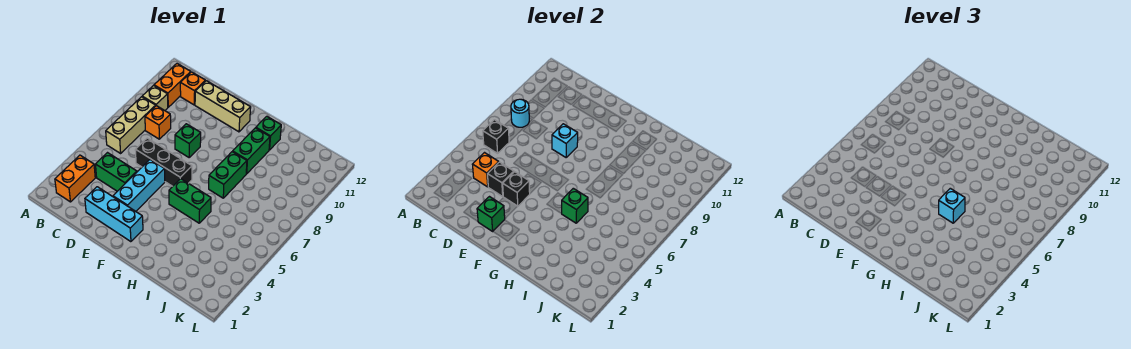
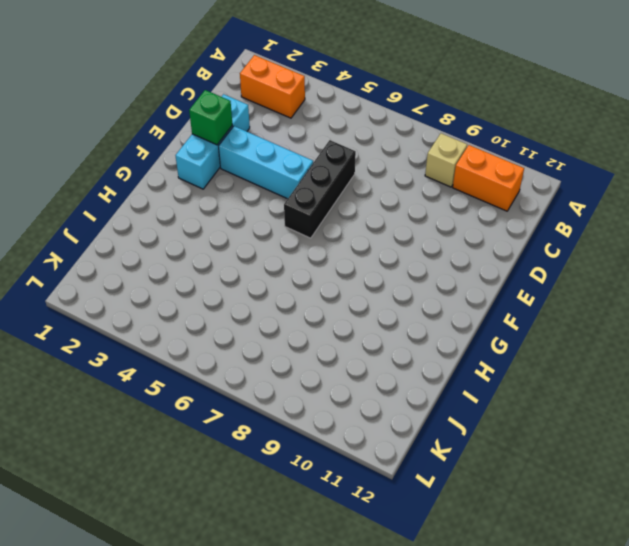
none -> tan 1x3 brick [106,97,156,153]
none -> green 1x2 brick [95,153,137,191]
none -> orange 1x1 brick [145,106,171,139]

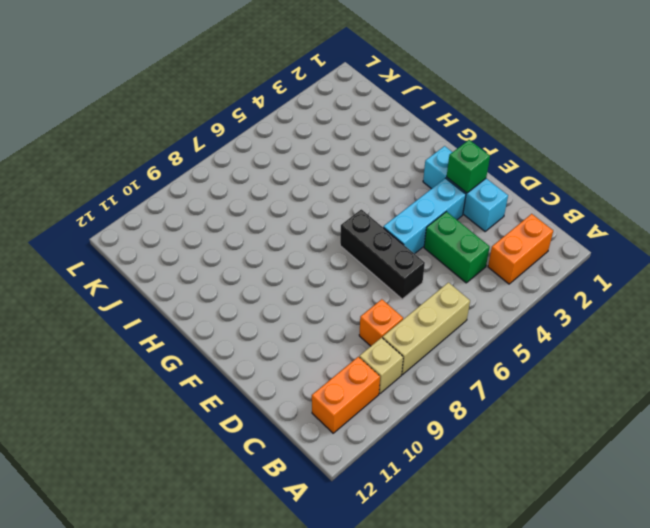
none -> orange 1x1 brick [180,72,205,105]
none -> tan 1x3 brick [195,81,251,132]
none -> green 1x1 brick [175,124,201,157]

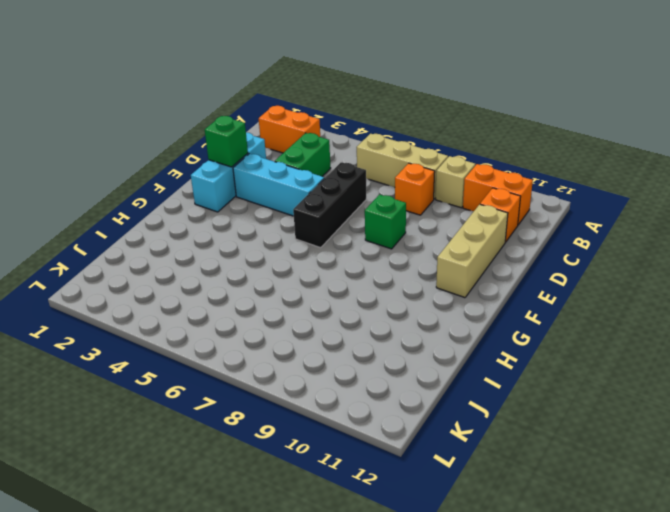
none -> green 1x2 brick [169,179,211,223]
none -> green 1x2 brick [209,152,247,198]
none -> green 1x2 brick [233,128,270,174]

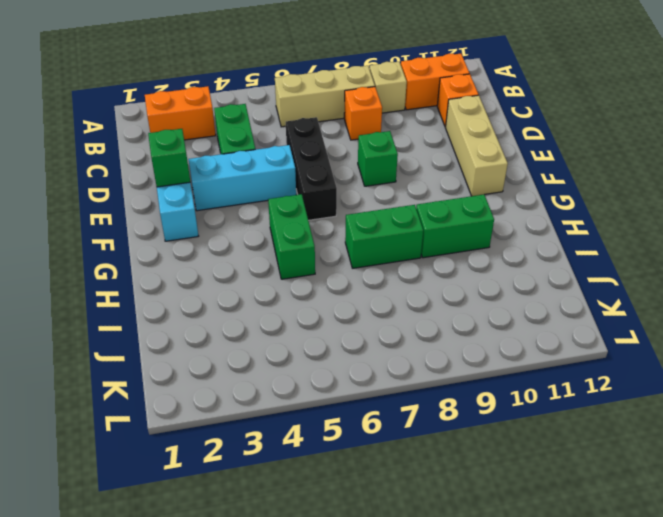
none -> green 1x1 brick [256,116,281,150]
none -> black 1x1 brick [483,120,509,153]
none -> cyan 1x1 round brick [511,99,529,127]

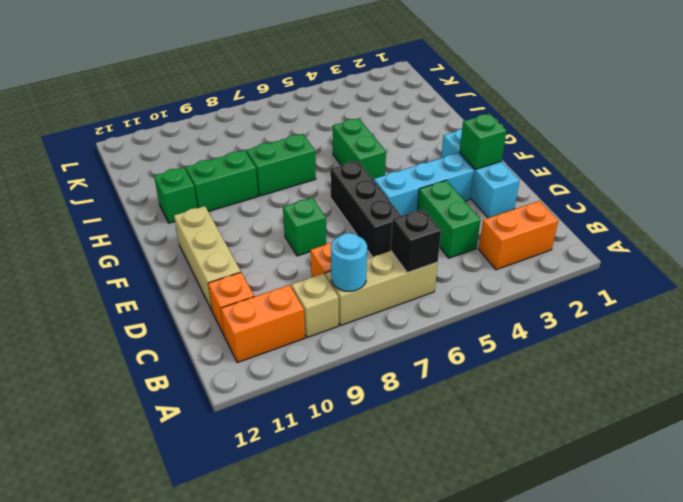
none -> orange 1x1 brick [472,153,499,187]
none -> black 1x1 brick [488,162,514,196]
none -> black 1x1 brick [503,172,530,206]

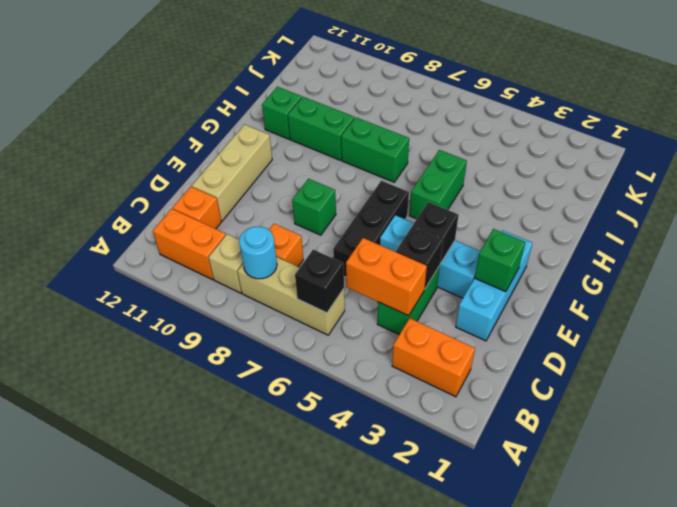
orange 1x2 brick [346,238,427,316] -> orange 1x1 brick [472,153,499,187]
none -> cyan 1x1 brick [552,124,578,157]
none -> green 1x1 brick [562,188,588,223]
none -> cyan 1x1 brick [939,188,965,223]

